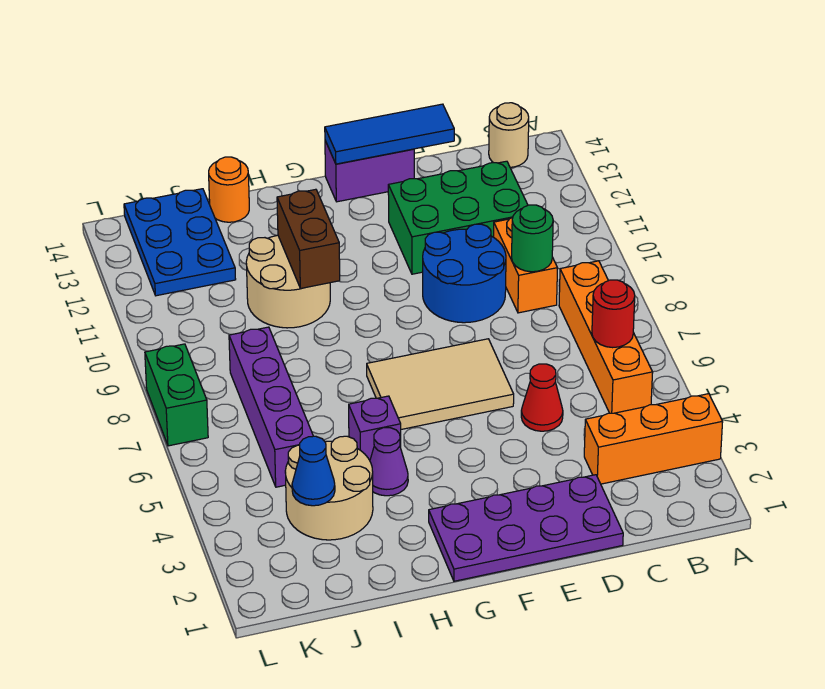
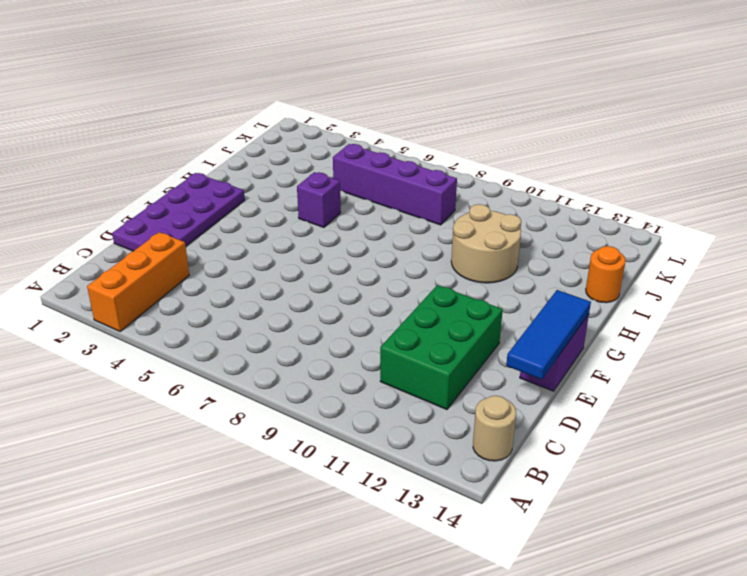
none -> orange 1x4 brick [559,261,653,413]
none -> orange 1x2 brick [494,218,558,313]
none -> red 1x1 cone [521,364,563,431]

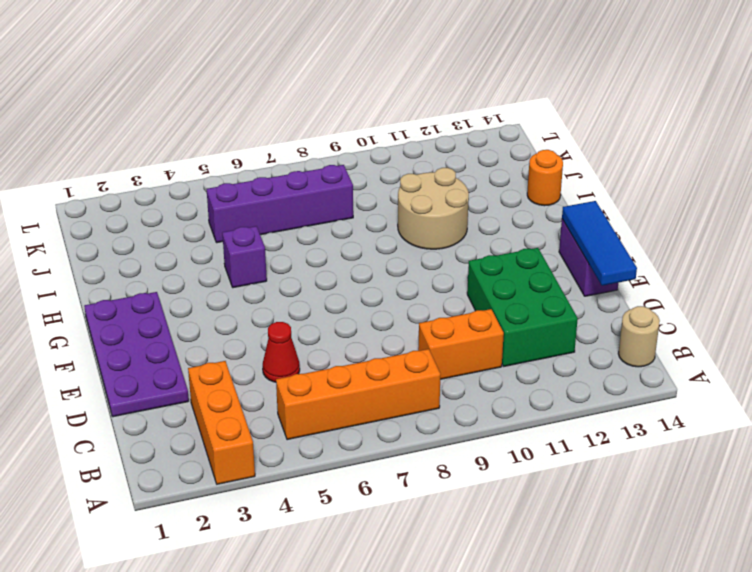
none -> blue 2x2 round brick [423,224,506,323]
none -> tan 2x3 tile [367,339,514,429]
none -> purple 1x1 cone [370,428,408,496]

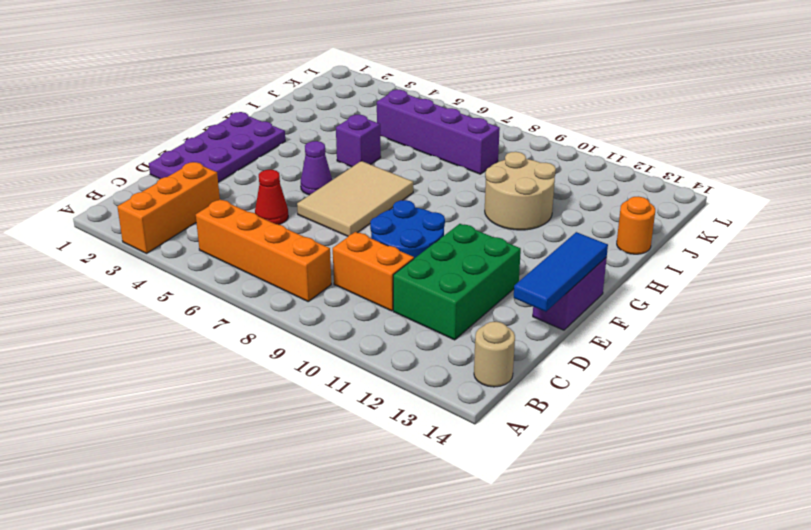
purple 1x1 cone [301,141,332,195] -> purple 1x1 cone moved to [370,428,408,496]
none -> tan 2x2 round brick [285,436,373,540]
none -> blue 2x3 plate [124,189,236,296]
none -> green 1x2 brick [145,344,208,446]

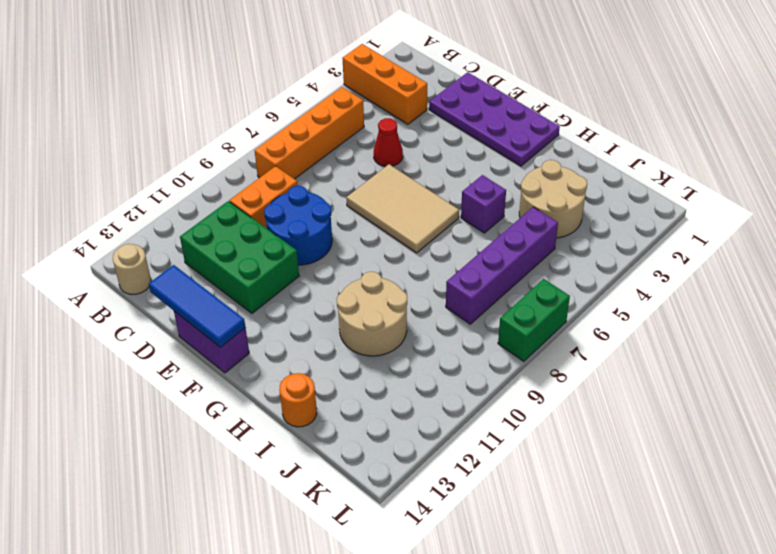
none -> purple 1x1 cone [370,428,408,496]
none -> blue 2x3 plate [124,189,236,296]
none -> red 1x1 round brick [592,280,635,348]

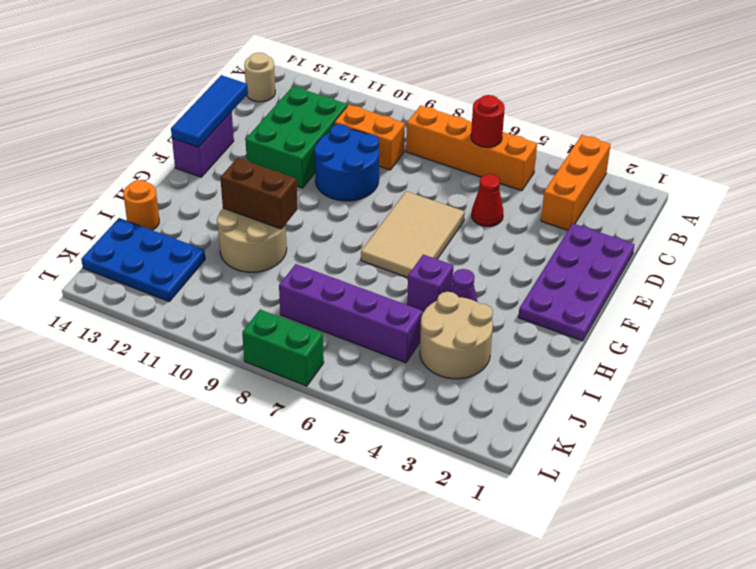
none -> green 1x1 round brick [512,205,553,272]
none -> blue 1x1 cone [292,436,335,506]

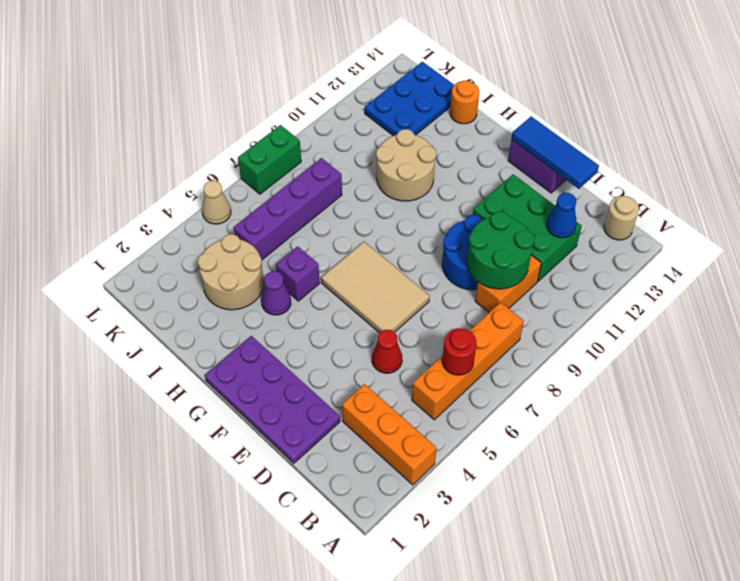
green 2x2 round brick [467,211,534,289] -> green 1x1 round brick [512,205,553,272]
blue 1x1 cone [546,193,577,238] -> blue 1x1 cone moved to [292,436,335,506]
tan 1x1 cone [202,181,231,224] -> none
none -> brown 1x2 brick [277,189,340,289]

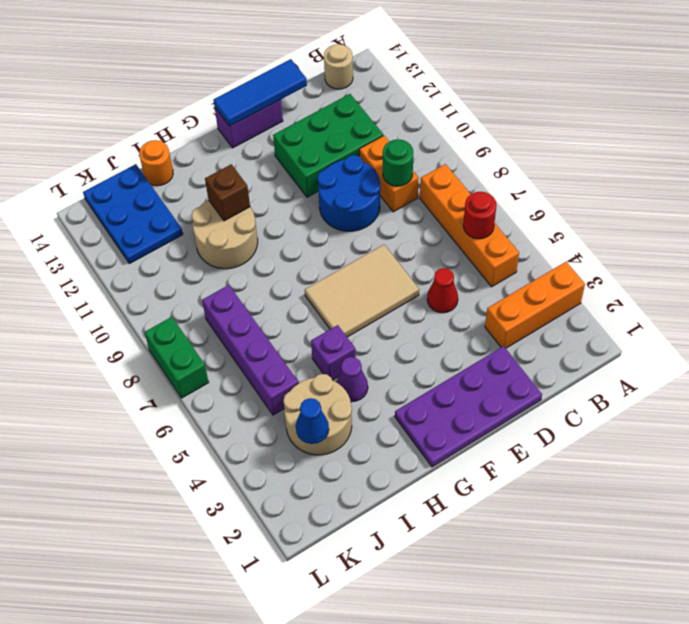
brown 1x1 brick [205,164,250,221] -> brown 1x2 brick [277,189,340,289]

